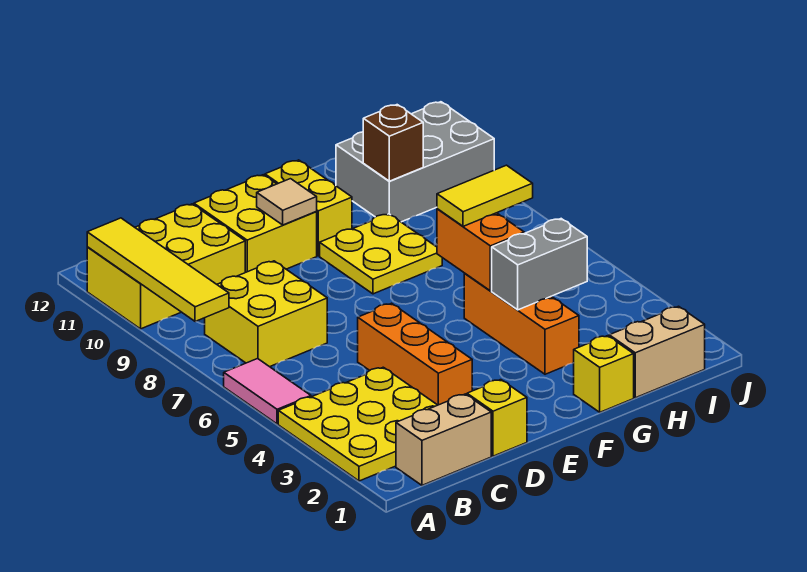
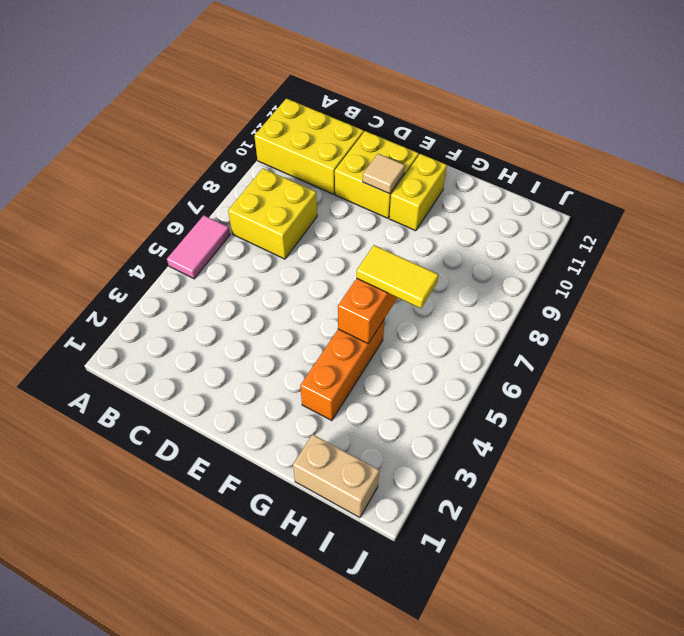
none -> yellow 3x3 plate [278,367,437,481]
none -> tan 1x2 brick [396,394,491,485]
none -> yellow 1x1 brick [467,380,527,456]

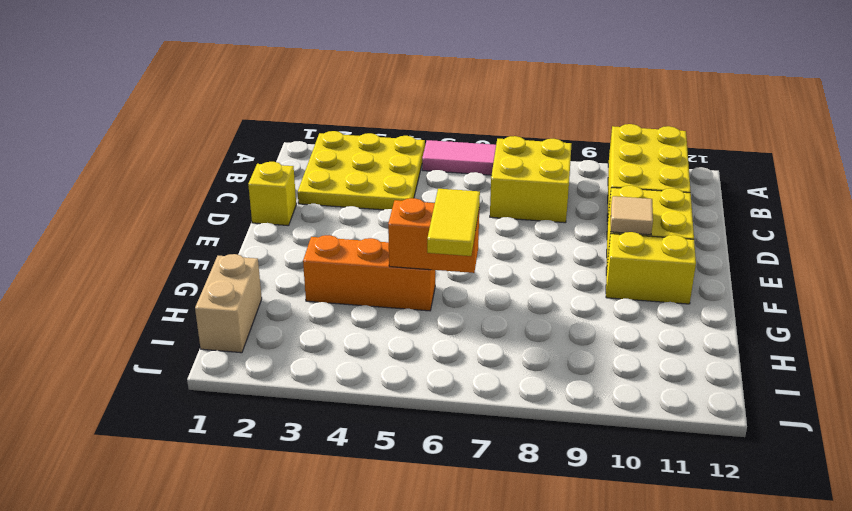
none -> tan 1x2 brick [396,394,491,485]
none -> orange 1x3 brick [358,303,472,405]
none -> yellow 2x2 plate [320,214,442,294]

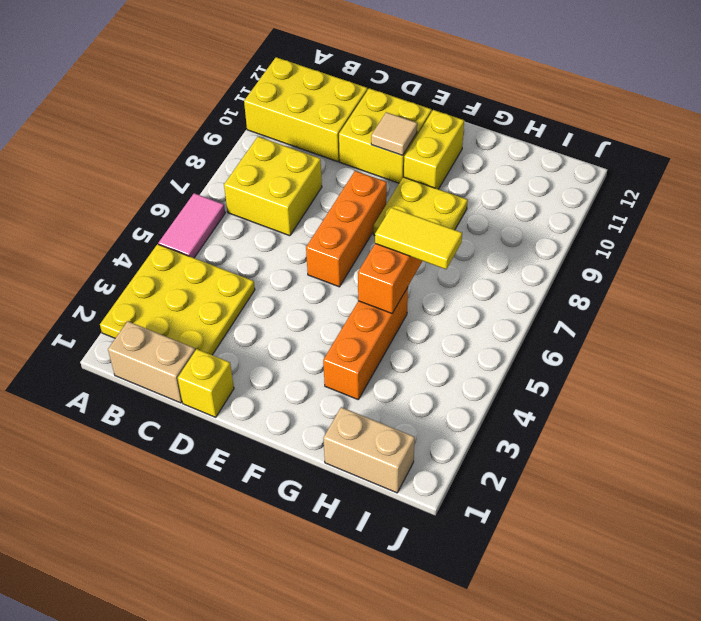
orange 1x3 brick [306,171,387,287] -> orange 1x3 brick moved to [358,303,472,405]
none -> yellow 1x1 brick [574,336,634,412]
none -> grey 2x3 brick [336,102,494,222]
none -> yellow 1x4 tile [87,218,229,322]

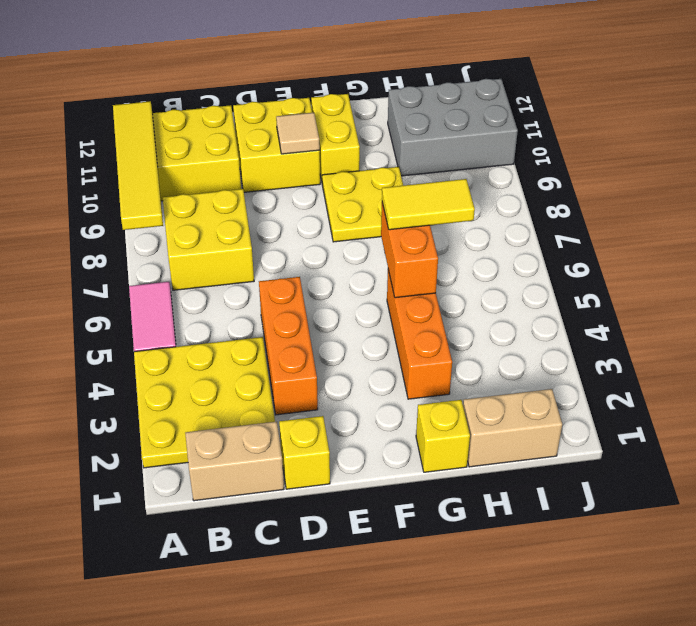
none -> grey 1x2 brick [492,219,587,310]
none -> brown 1x1 brick [363,105,423,181]

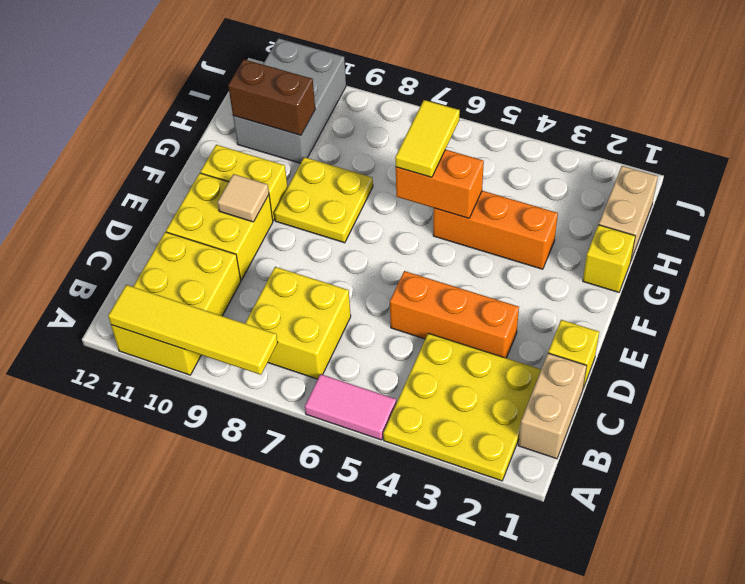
brown 1x2 brick [228,59,315,135] -> brown 1x1 brick [363,105,423,181]
none -> grey 1x2 brick [492,219,587,310]

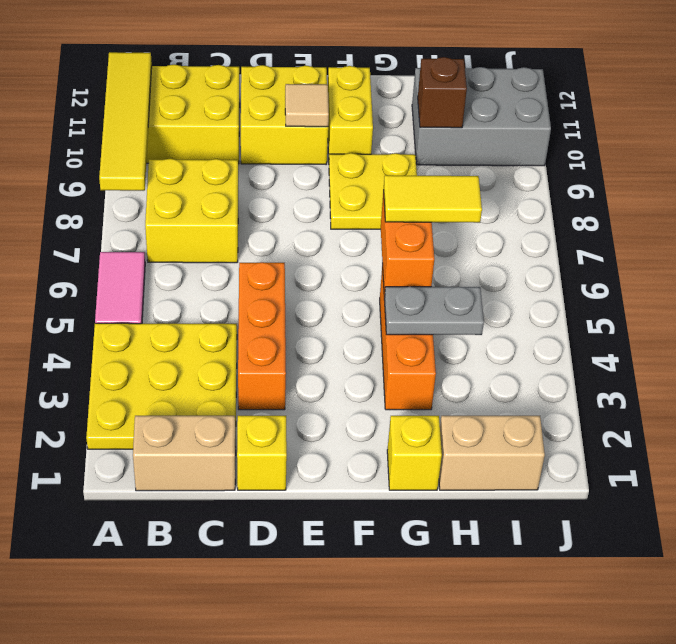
grey 1x2 plate [384,287,484,335] -> grey 1x2 brick [492,219,587,310]

